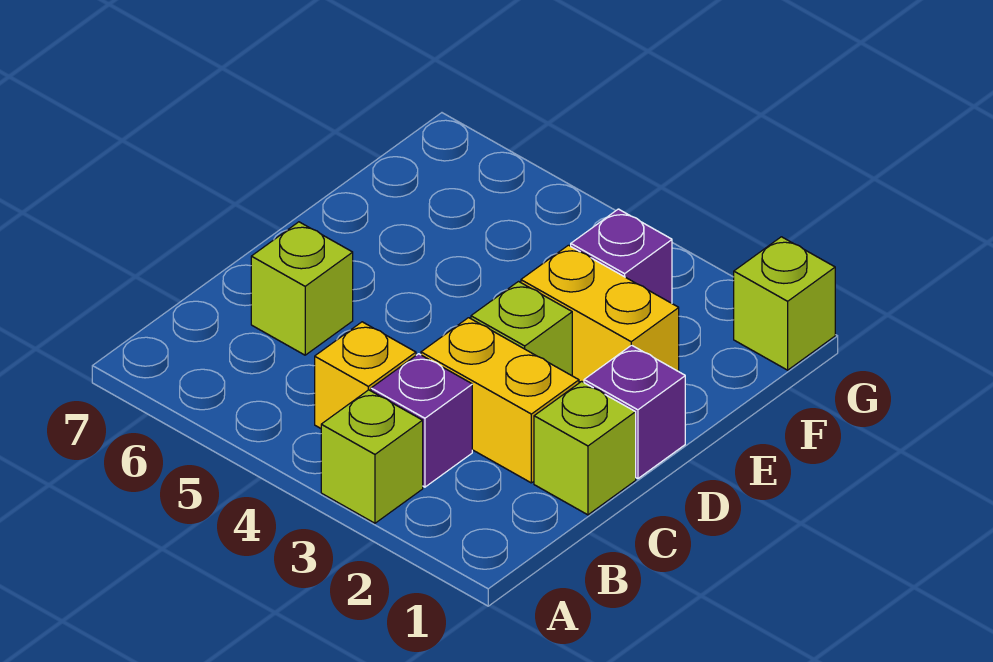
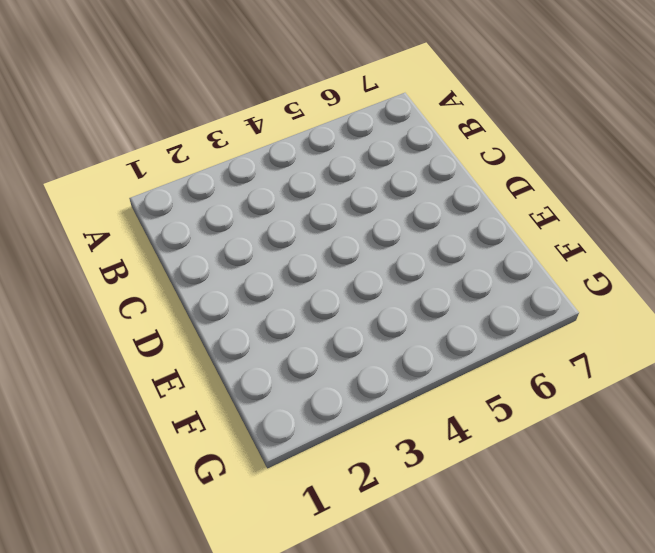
none -> lime 1x1 brick [321,390,423,523]
none -> purple 1x1 brick [371,354,472,487]

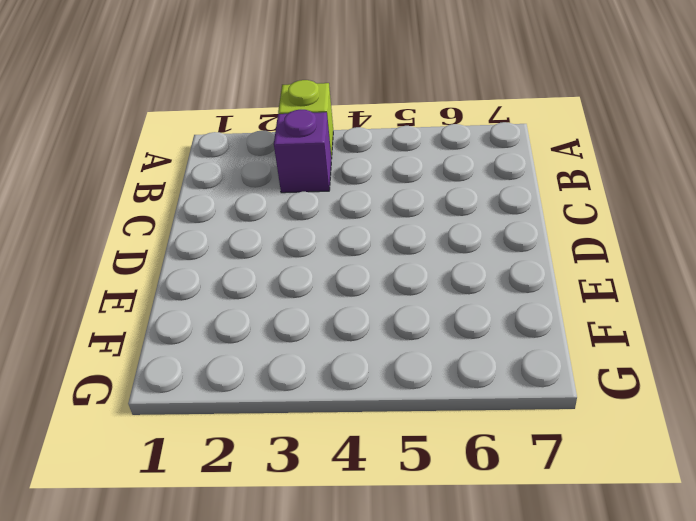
none -> yellow 1x1 brick [315,322,416,428]
none -> lime 1x1 brick [534,381,636,515]

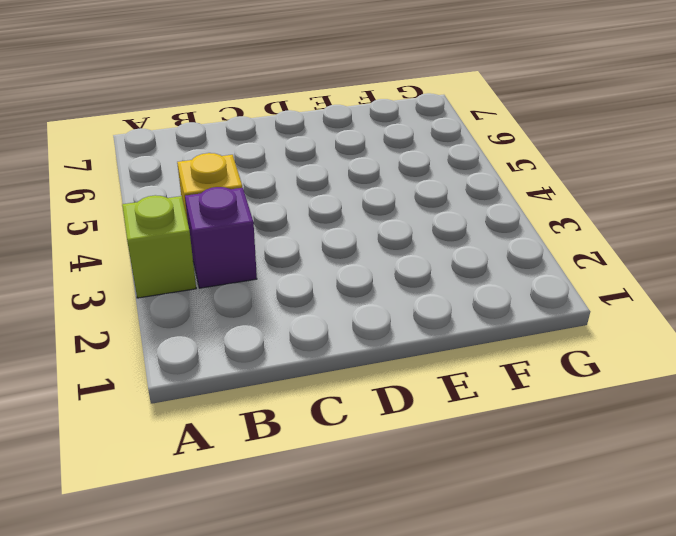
none -> lime 1x1 brick [534,381,636,515]
none -> yellow 1x2 brick [421,318,579,483]

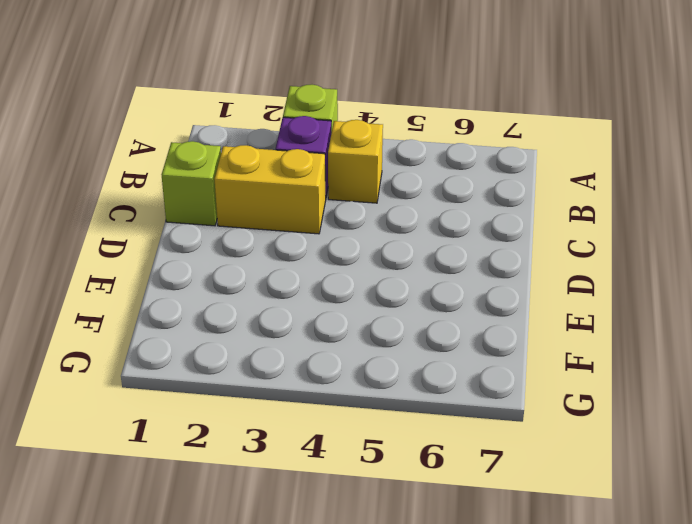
none -> lime 1x1 brick [251,222,353,355]
none -> purple 1x1 brick [584,345,685,479]

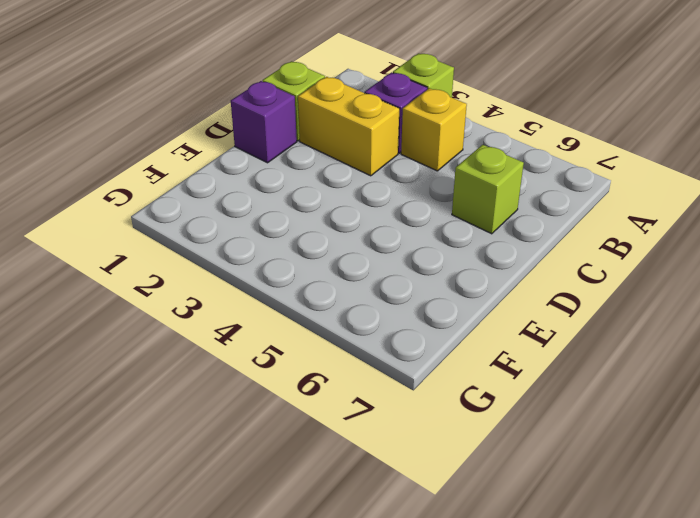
none -> lime 1x1 brick [471,282,572,376]
none -> yellow 1x2 brick [521,245,679,382]

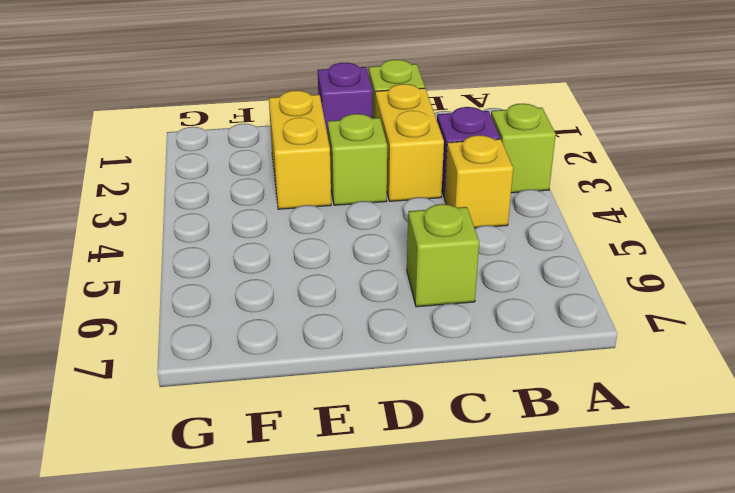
none -> purple 1x1 brick [571,209,672,303]
none -> lime 1x1 brick [734,237,835,370]

